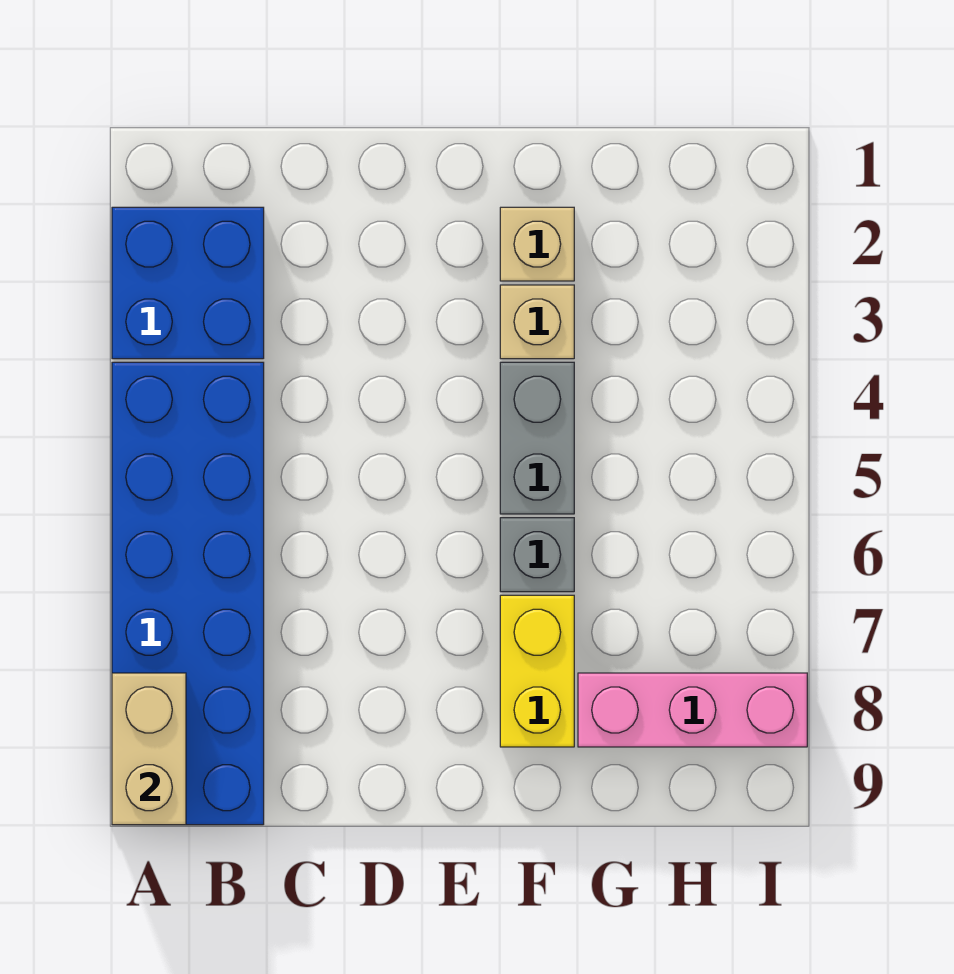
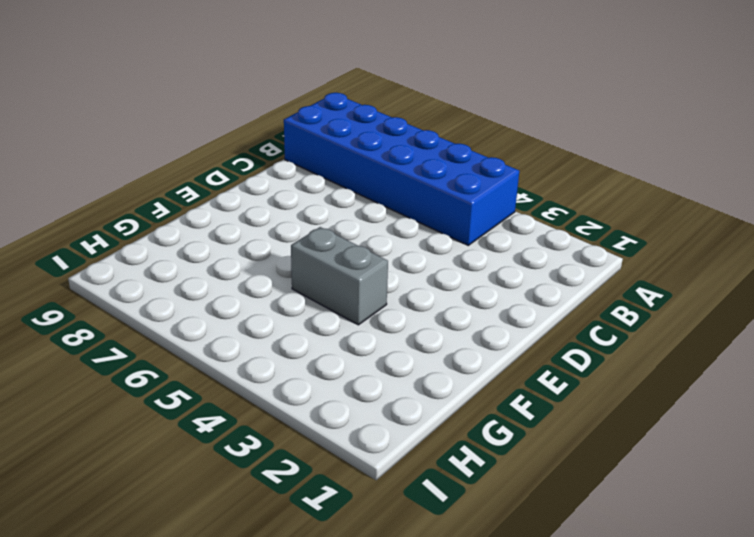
none -> blue 2x2 brick [112,207,264,359]
none -> tan 1x1 brick [500,207,574,281]

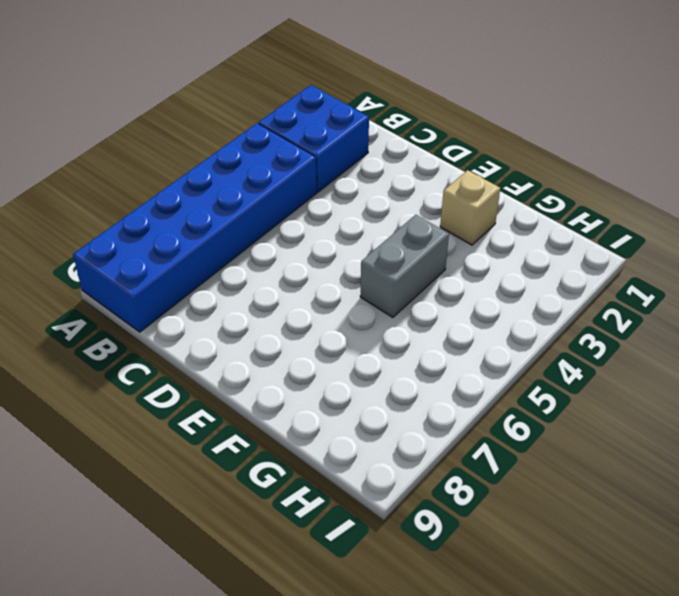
none -> tan 1x1 brick [500,285,574,359]
none -> grey 1x1 brick [500,518,574,592]

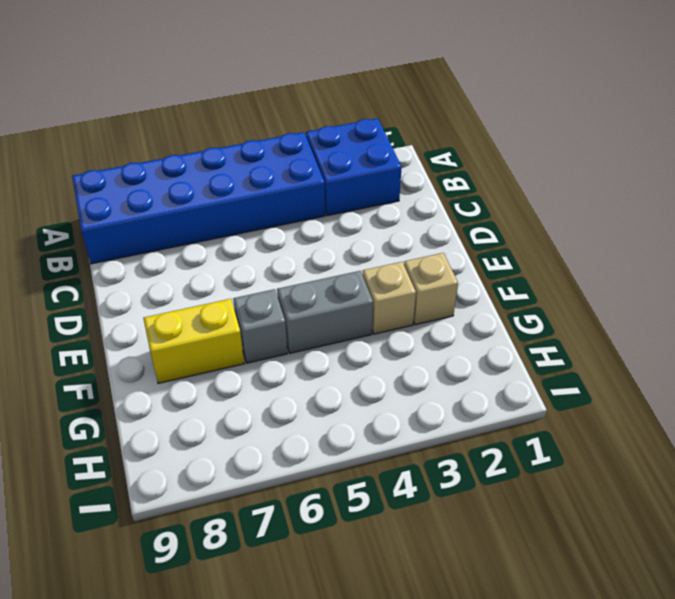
none -> pink 1x3 brick [578,673,807,747]
none -> tan 1x2 brick [112,673,186,825]

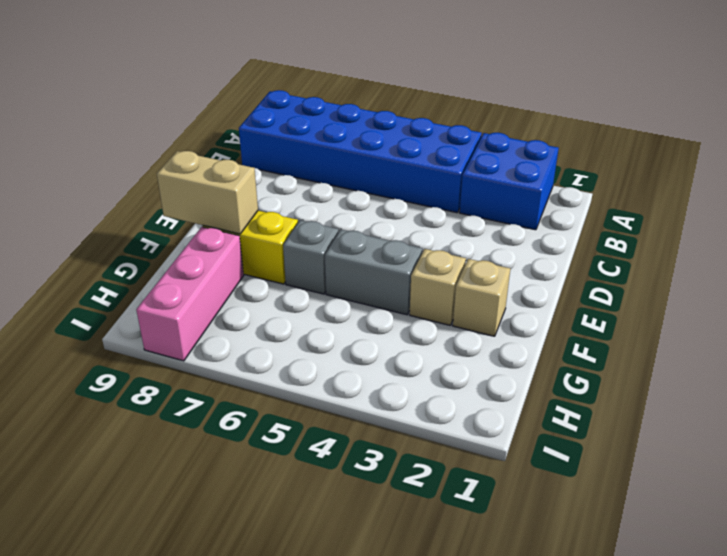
tan 1x2 brick [157,151,258,234] -> tan 1x2 brick moved to [112,673,186,825]

